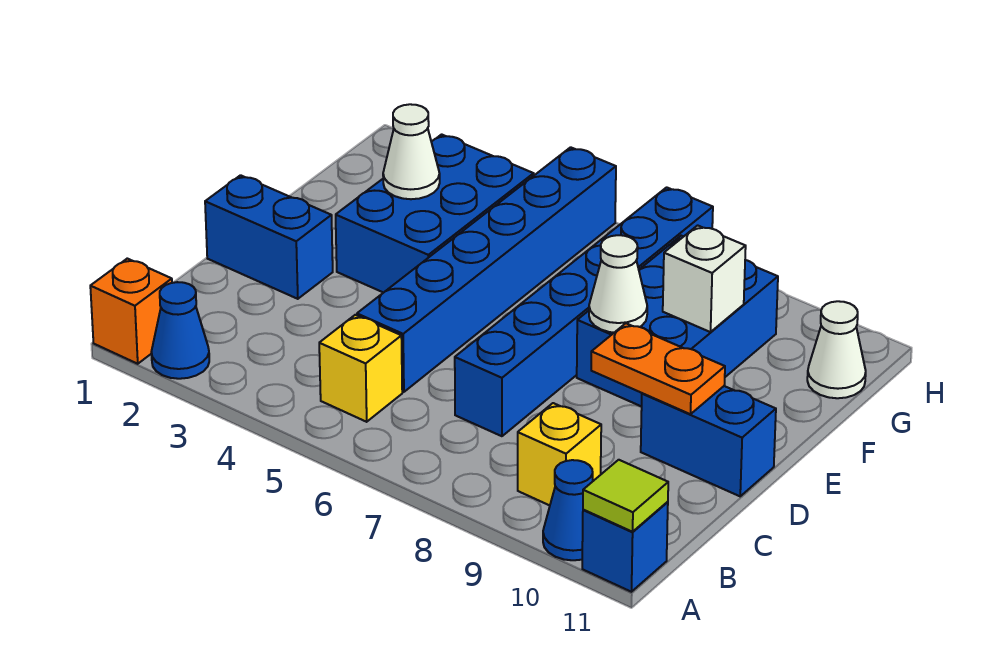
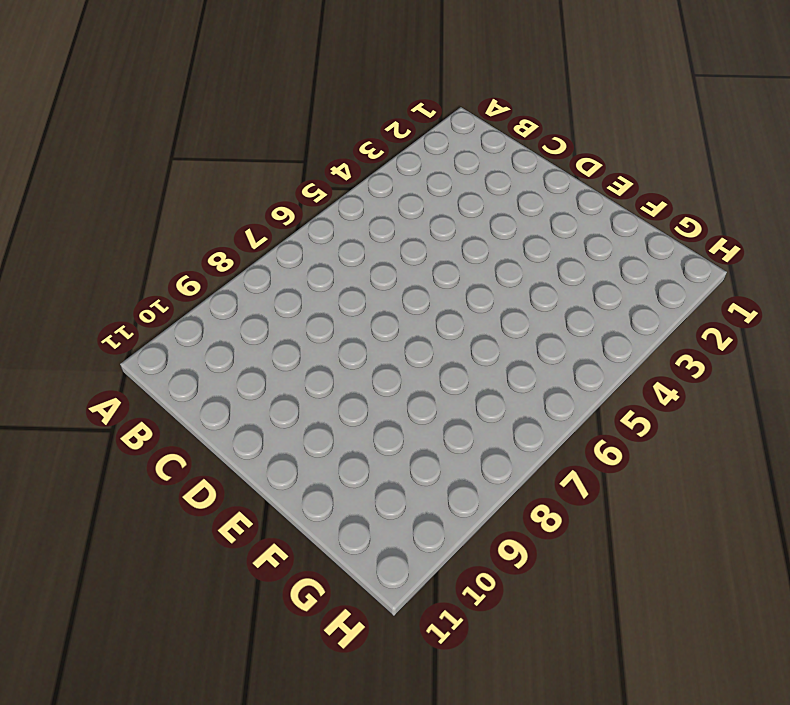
none -> orange 1x1 brick [90,259,172,364]
none -> blue 1x1 cone [151,282,209,379]
none -> blue 1x1 cone [543,460,593,560]

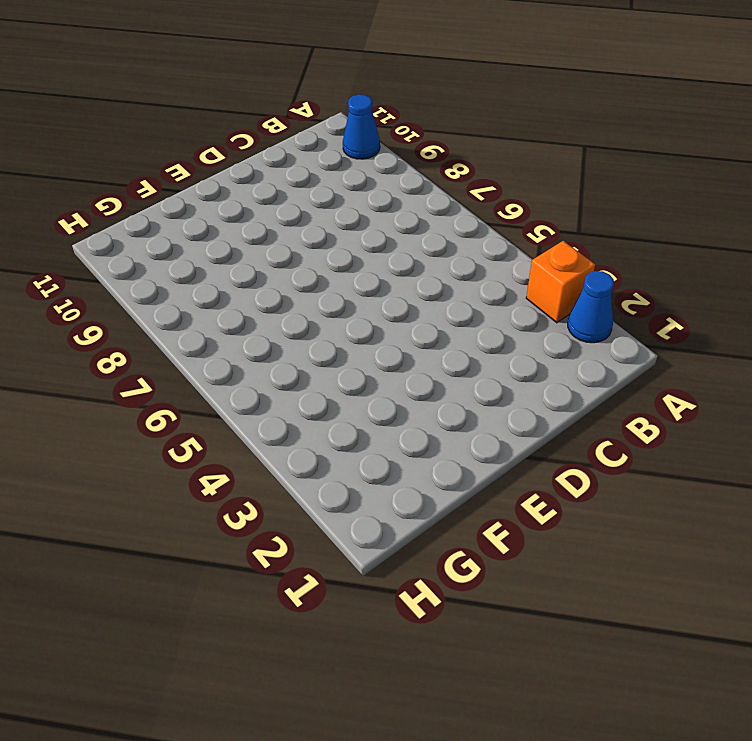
orange 1x1 brick [526,241,595,323] -> orange 1x1 brick moved to [90,259,172,364]
none -> blue 1x1 brick [582,502,668,592]
none -> yellow 1x1 brick [319,315,402,422]
none -> yellow 1x1 brick [518,403,601,505]

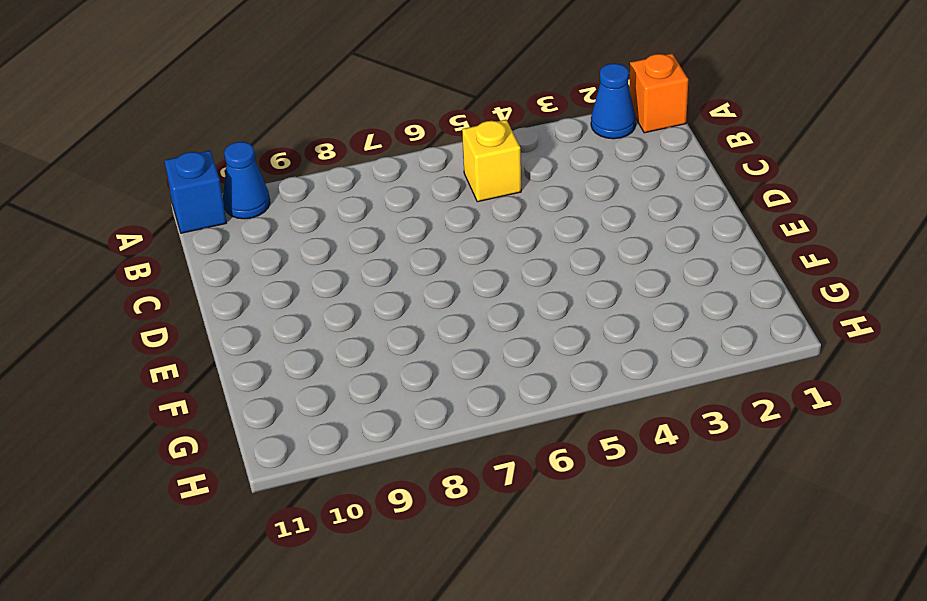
none -> yellow 1x1 brick [518,403,601,505]
none -> blue 1x6 brick [357,147,616,392]
none -> blue 1x6 brick [455,187,713,436]

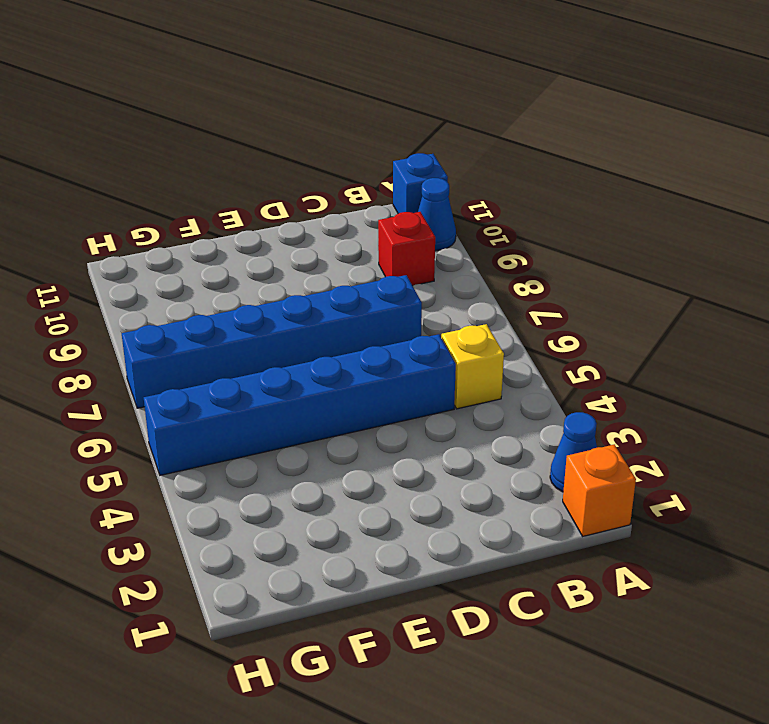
red 1x1 brick [378,212,435,286] -> yellow 1x1 brick [518,403,601,505]
none -> blue 1x2 brick [205,175,333,299]
none -> blue 1x2 brick [641,386,776,496]
none -> blue 2x3 brick [336,134,534,293]

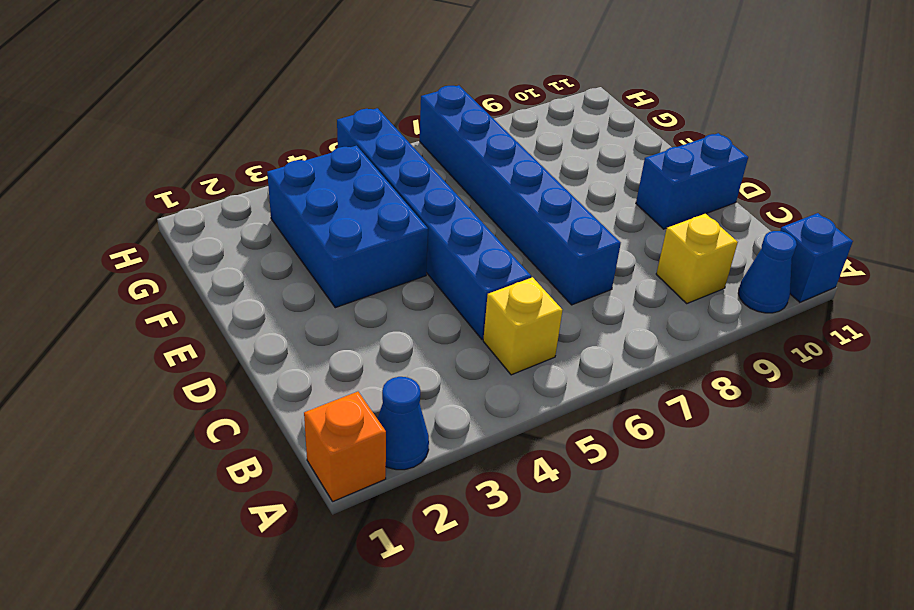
none -> blue 1x2 brick [205,175,333,299]
none -> blue 2x3 brick [577,236,778,407]
none -> white 1x1 cone [807,301,866,398]

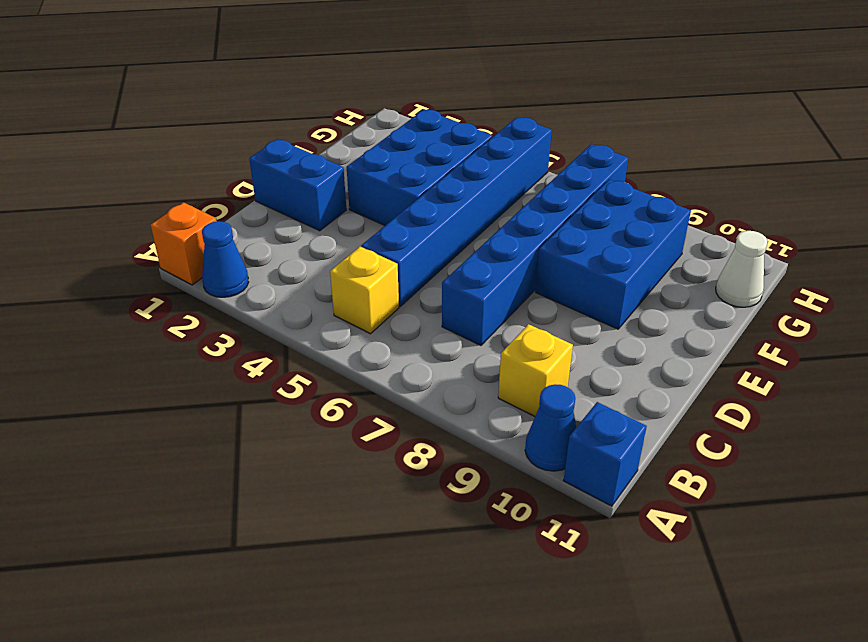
none -> blue 1x2 brick [641,386,776,496]
none -> lime 1x1 tile [583,460,668,532]
none -> orange 1x2 plate [591,323,725,414]

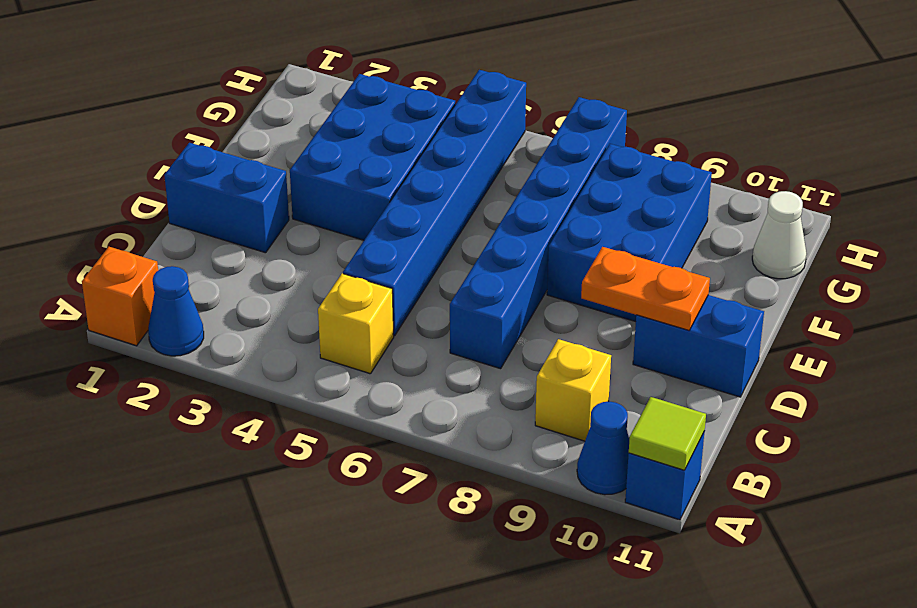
none -> white 1x1 cone [589,235,647,332]
none -> white 1x1 cone [383,104,440,199]
none -> white 1x1 brick [663,225,746,332]

